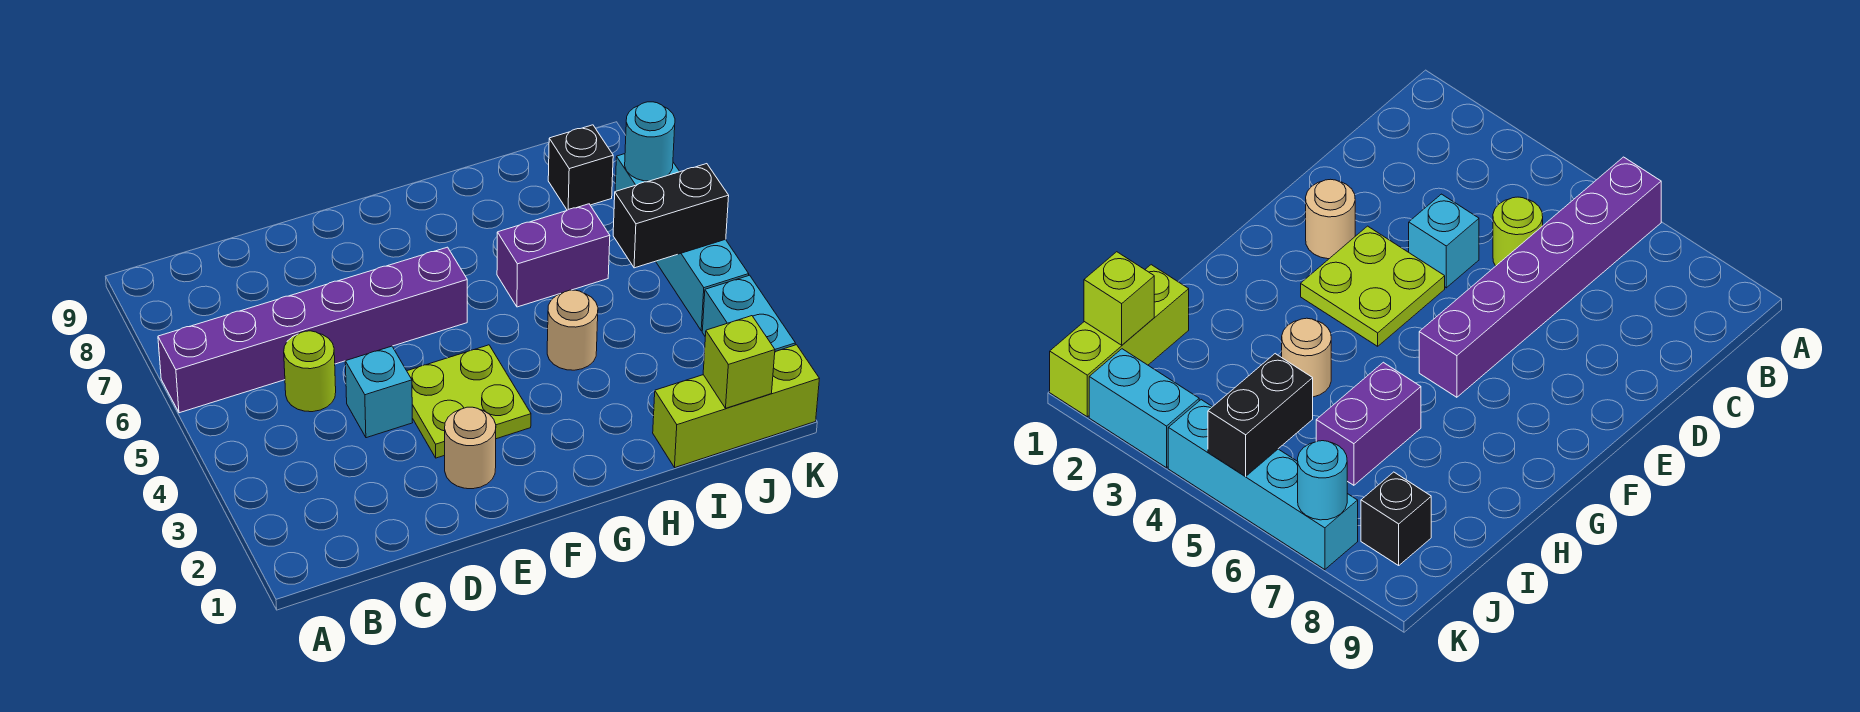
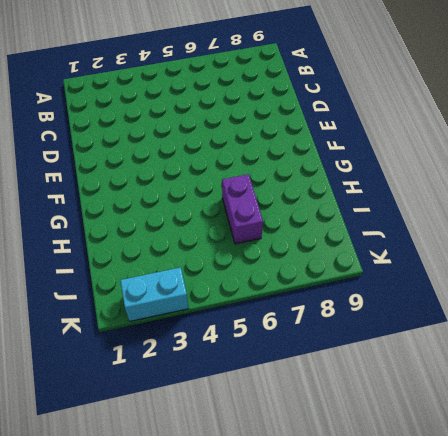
none -> purple 1x6 brick [158,247,467,413]
none -> lime 1x1 round brick [284,331,336,412]
none -> cyan 1x1 brick [345,346,413,438]

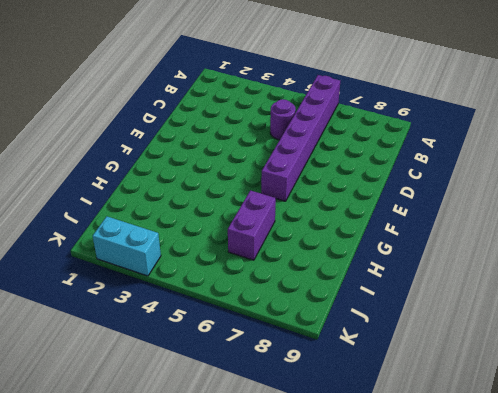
purple 1x1 round brick [270,99,296,140] -> lime 1x1 round brick [284,331,336,412]
none -> cyan 1x1 brick [345,346,413,438]
none -> tan 1x1 round brick [445,407,496,489]
none -> lime 2x2 plate [407,345,531,458]

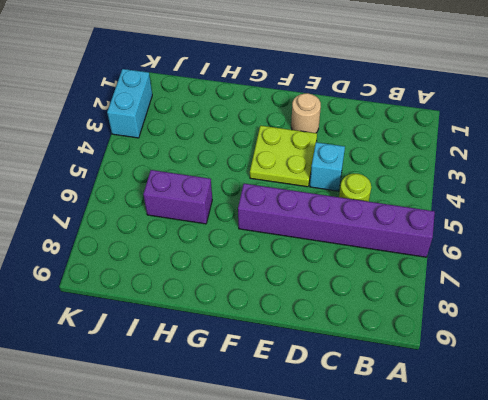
none -> tan 1x1 round brick [547,290,598,370]
none -> lime 1x3 brick [653,345,819,467]
none -> black 1x1 brick [548,125,613,210]

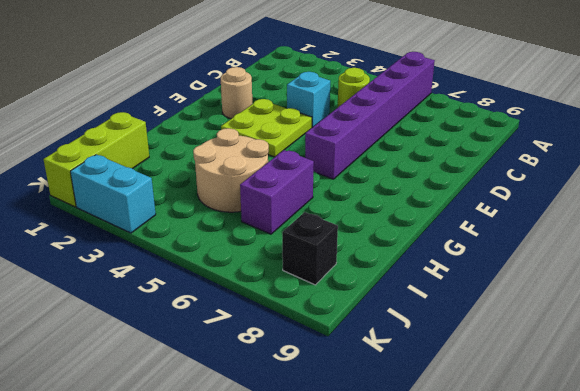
tan 2x2 round brick [193,128,269,212] -> tan 1x1 round brick [547,290,598,370]
none -> cyan 1x4 brick [615,154,749,331]
none -> lime 1x1 brick [703,316,775,408]
none -> black 1x2 brick [613,164,729,268]

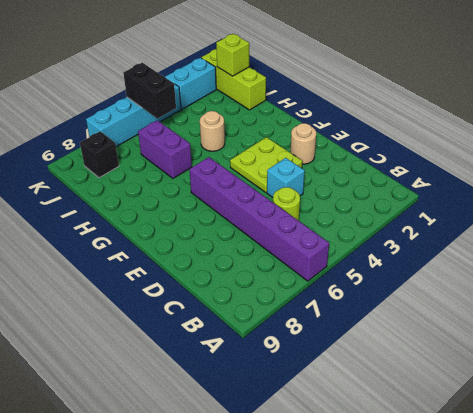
none -> cyan 1x1 round brick [625,102,675,181]

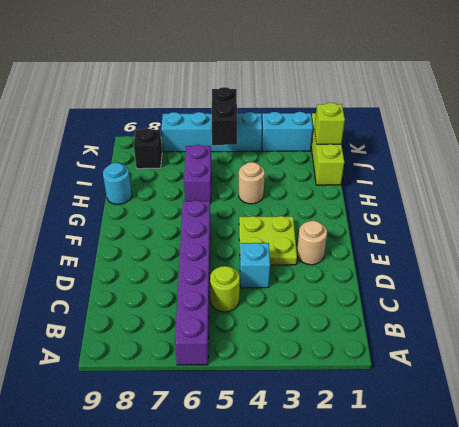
cyan 1x1 round brick [103,163,132,204] -> cyan 1x1 round brick moved to [625,102,675,181]

